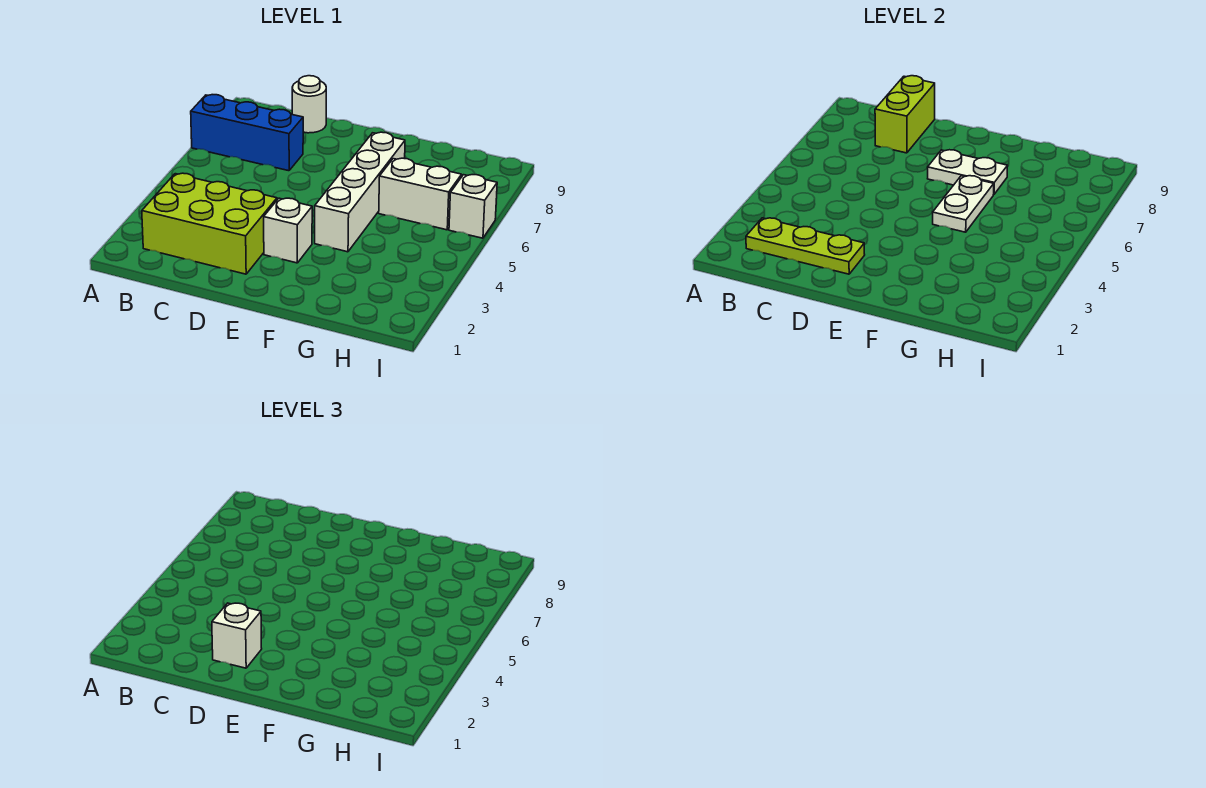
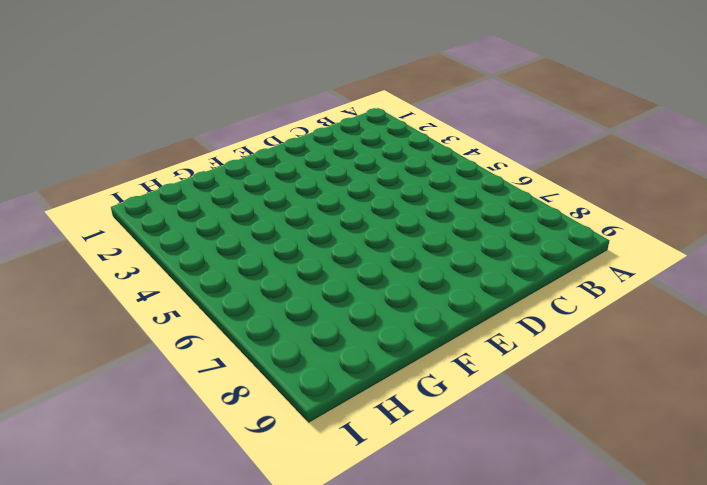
none -> blue 1x3 brick [191,95,303,171]
none -> lime 2x3 brick [142,173,277,274]
none -> white 1x1 round brick [292,76,326,133]

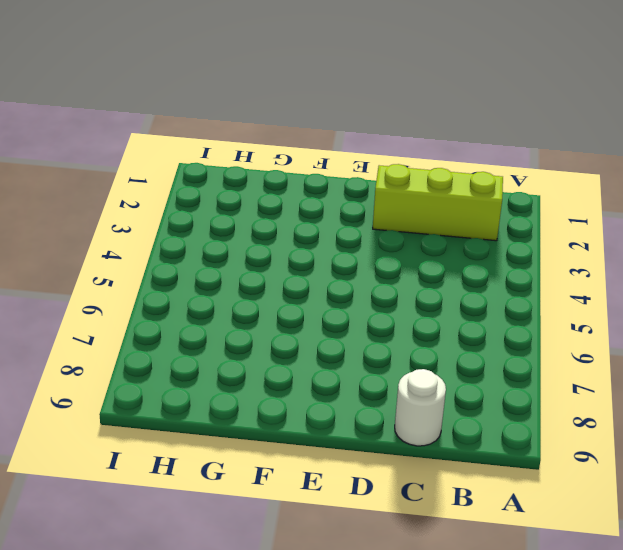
lime 1x3 brick [373,164,503,241] -> lime 2x3 brick [142,173,277,274]
none -> blue 1x3 brick [191,95,303,171]
none -> white 1x1 brick [264,198,312,263]
none -> white 1x4 brick [315,132,405,252]

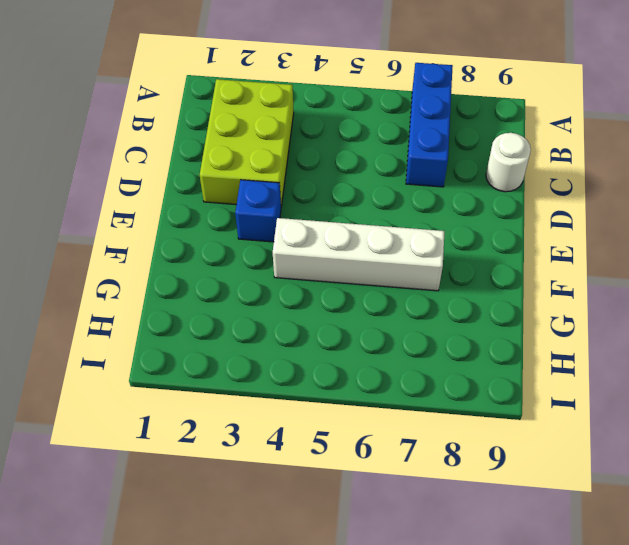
blue 1x1 brick [235,180,281,242] -> white 1x1 brick [264,198,312,263]
none -> white 1x2 brick [379,158,462,230]
none -> white 1x1 brick [449,174,497,238]
none -> lime 1x3 plate [746,218,865,274]

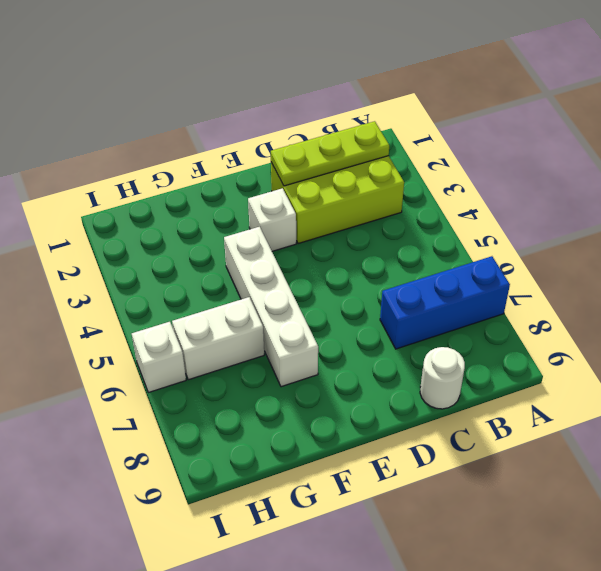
none -> lime 1x2 brick [875,76,935,153]
none -> white 1x2 plate [928,150,1007,194]
none -> white 1x2 plate [933,176,994,232]

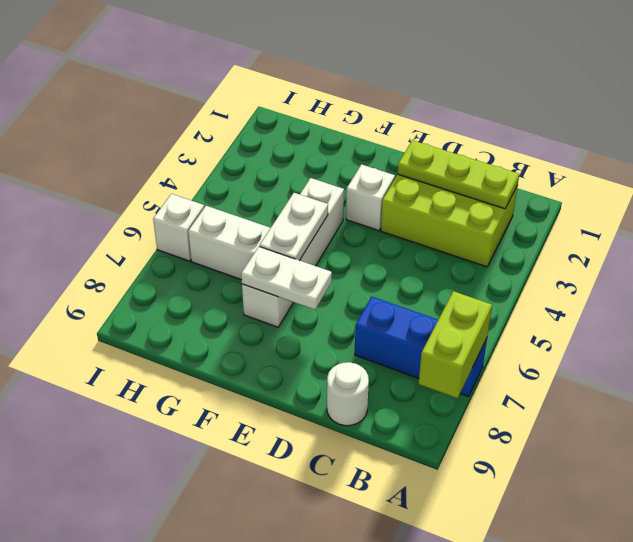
lime 1x2 brick [419,291,492,398] -> lime 1x2 brick moved to [875,76,935,153]
none -> white 1x1 brick [212,603,262,668]

